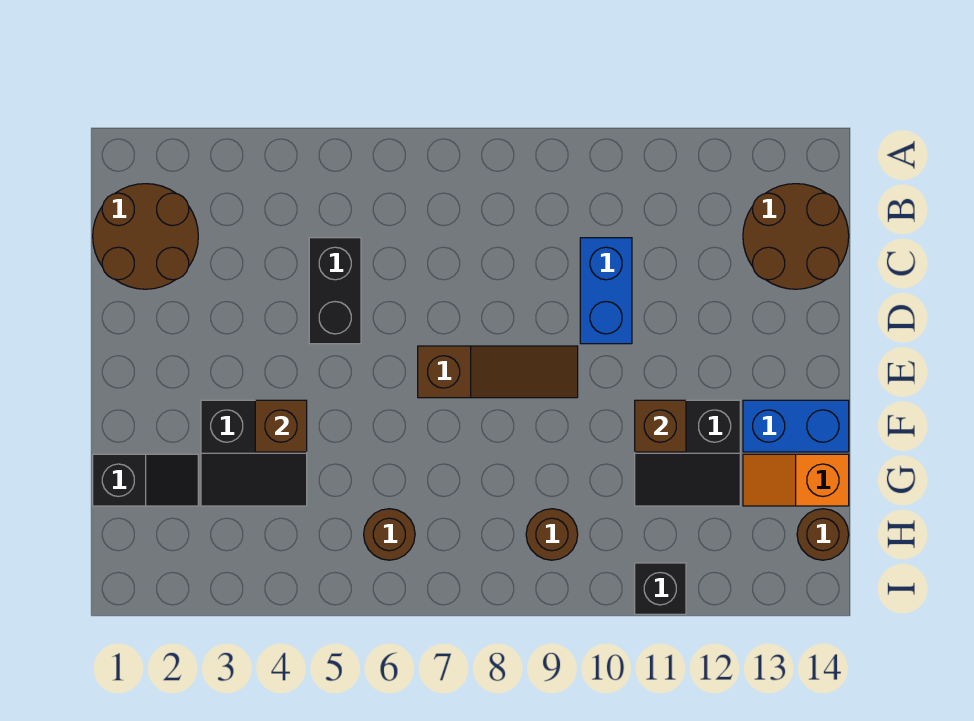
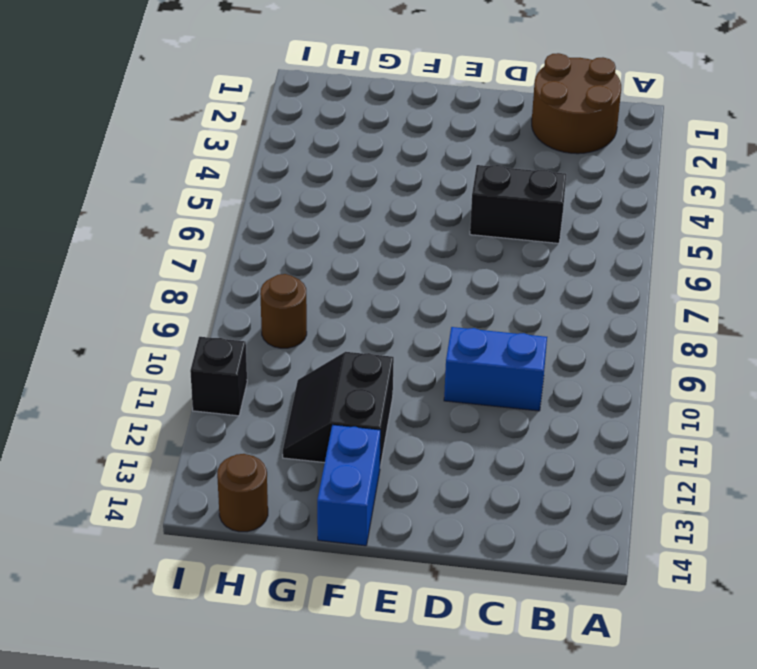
none -> brown 2x2 round brick [743,184,849,289]
none -> brown 1x3 slope [418,346,578,398]
none -> black 2x2 slope [201,400,307,506]

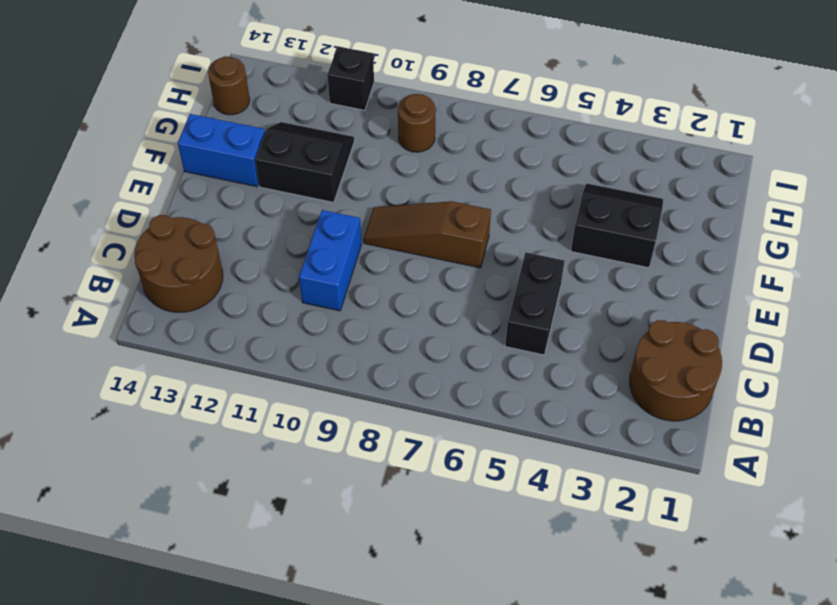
none -> black 1x2 slope [93,454,198,506]
none -> orange 1x2 slope [743,454,849,506]
none -> brown 1x1 round brick [364,509,415,560]

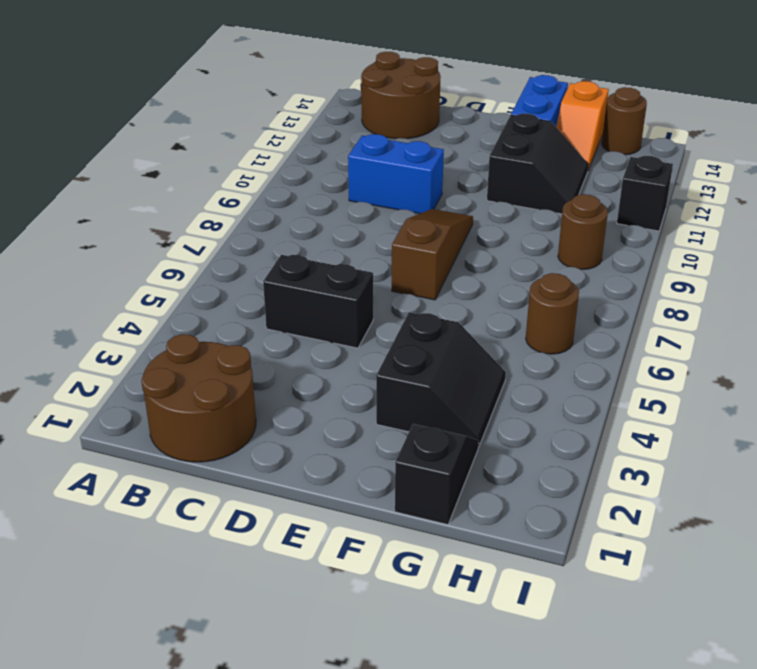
none -> brown 1x1 brick [255,400,307,452]
none -> brown 1x1 brick [635,400,686,452]

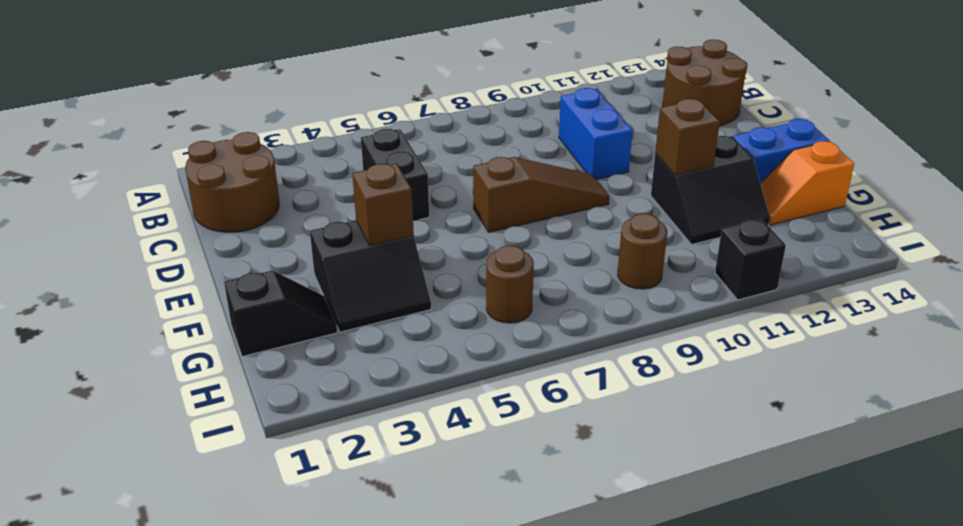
none -> brown 1x1 round brick [797,509,849,560]

